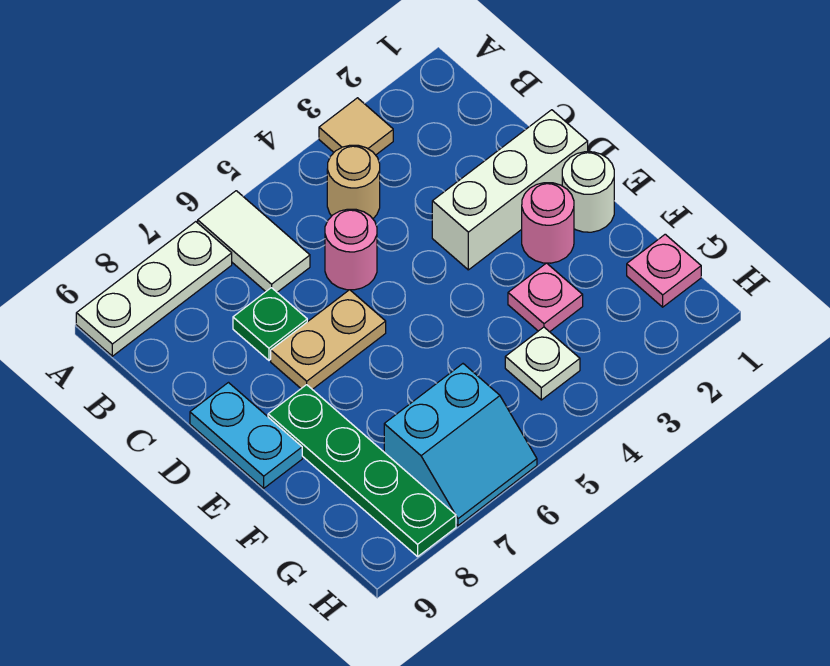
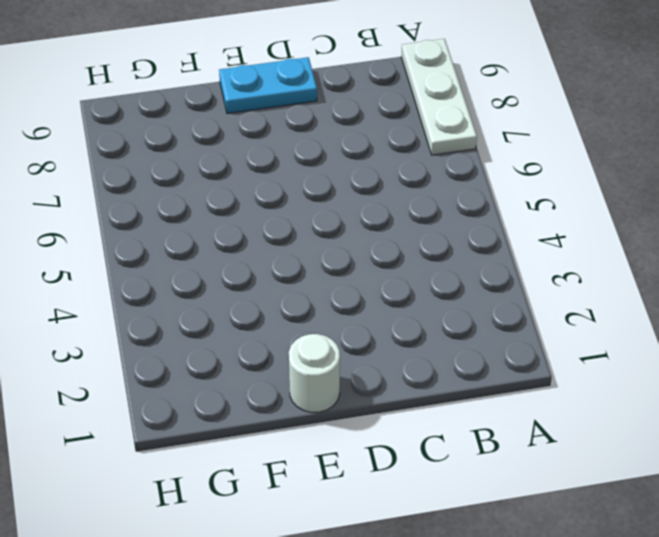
none -> tan 1x1 tile [319,98,393,155]
none -> white 1x2 tile [198,191,310,292]
none -> tan 1x1 round brick [327,145,380,219]

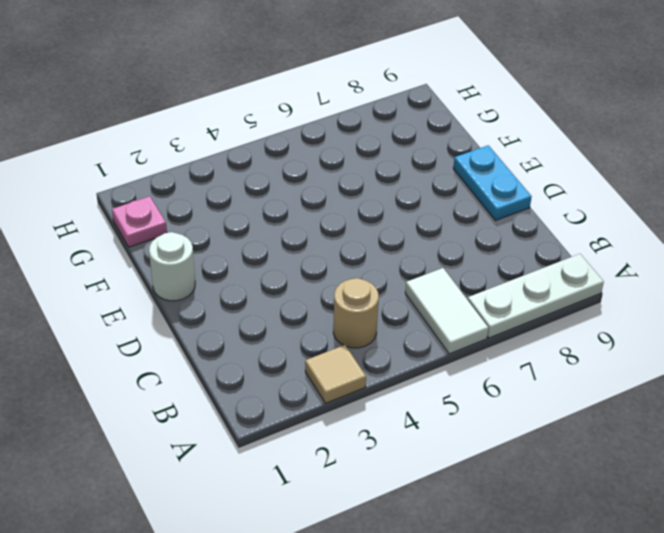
none -> pink 1x1 round brick [325,209,377,290]
none -> green 1x1 plate [233,288,307,360]
none -> white 1x3 brick [432,110,588,270]

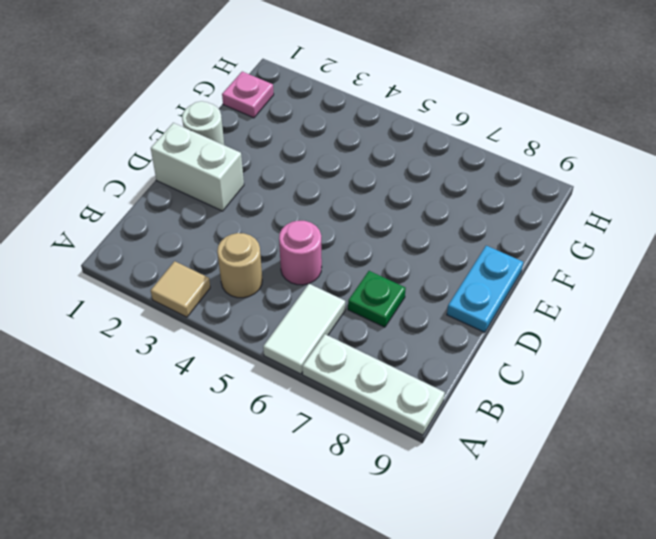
white 1x2 brick [151,123,244,211] -> white 1x3 brick [432,110,588,270]
none -> tan 1x2 plate [271,290,386,389]
none -> pink 1x1 round brick [522,183,574,263]
none -> green 1x4 plate [268,385,456,557]

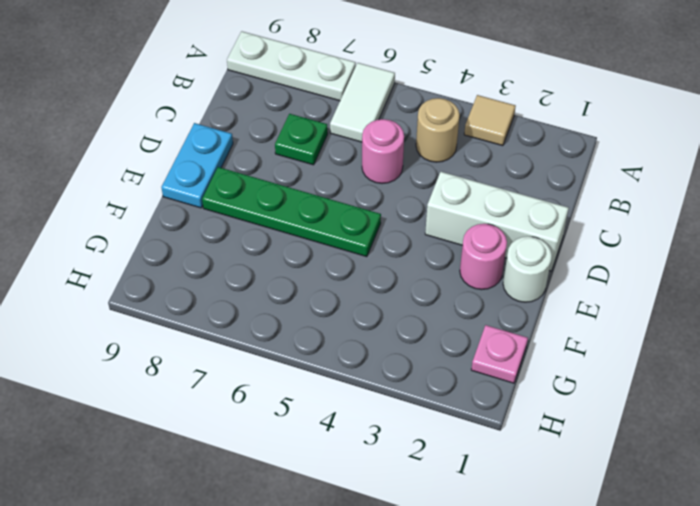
green 1x4 plate [202,167,381,257] -> green 1x4 plate turned to [268,385,456,557]
none -> tan 1x2 plate [271,290,386,389]
none -> pink 1x1 plate [508,263,583,332]
none -> white 1x1 plate [505,327,580,400]

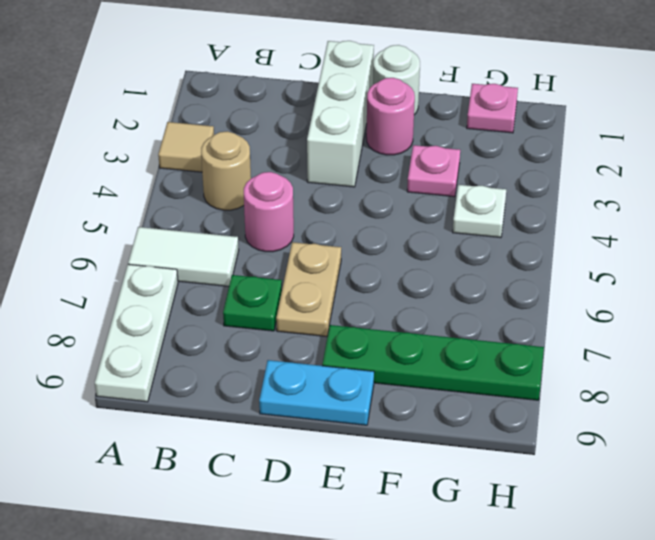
none -> cyan 2x2 slope [384,364,537,526]

